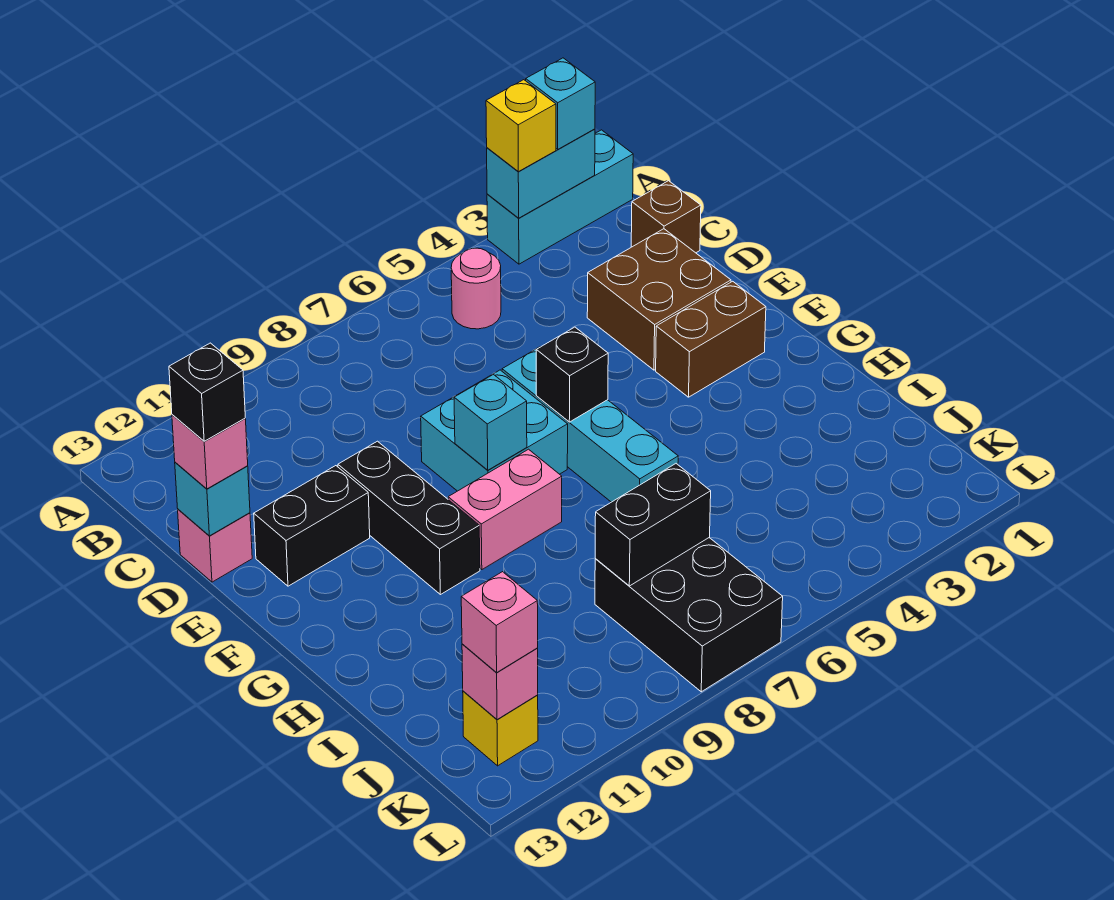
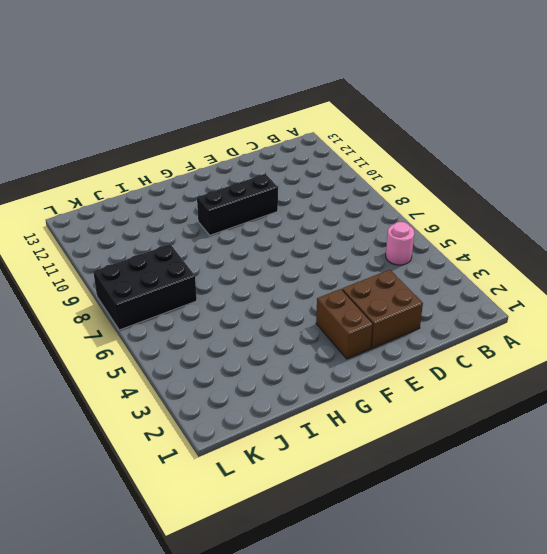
none -> cyan 1x3 brick [487,130,633,264]
none -> brown 1x1 brick [631,181,701,253]
none -> pink 1x1 brick [178,509,252,582]

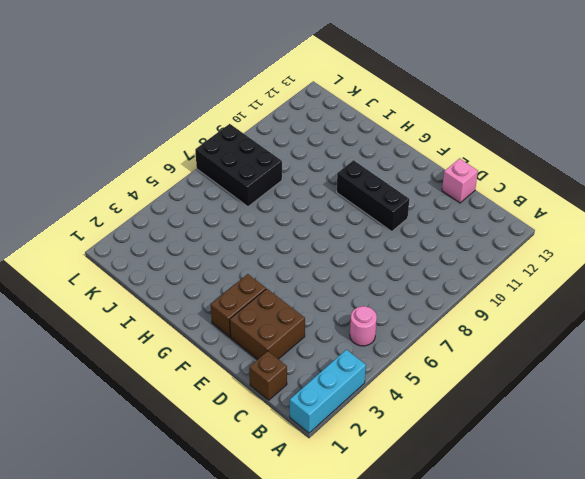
none -> cyan 1x4 brick [502,347,678,502]
none -> cyan 2x2 brick [421,370,568,491]
none -> black 1x2 brick [254,466,370,586]

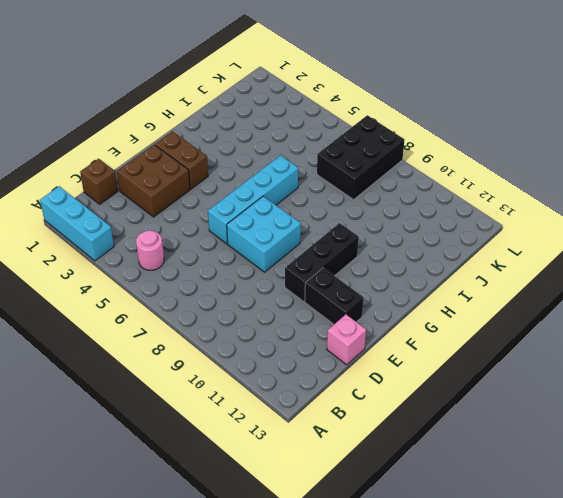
none -> pink 1x2 brick [448,449,562,570]
none -> yellow 1x1 brick [463,691,538,766]
none -> cyan 1x2 brick [487,129,595,218]

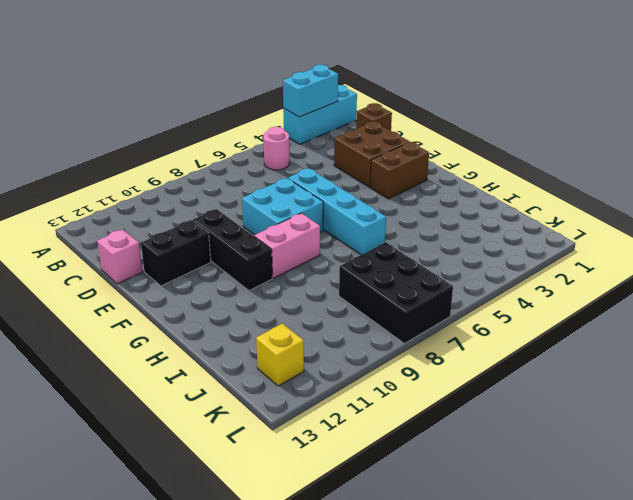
none -> cyan 1x1 brick [175,462,250,536]
none -> black 1x1 brick [536,327,608,422]
none -> cyan 1x1 brick [454,375,527,470]

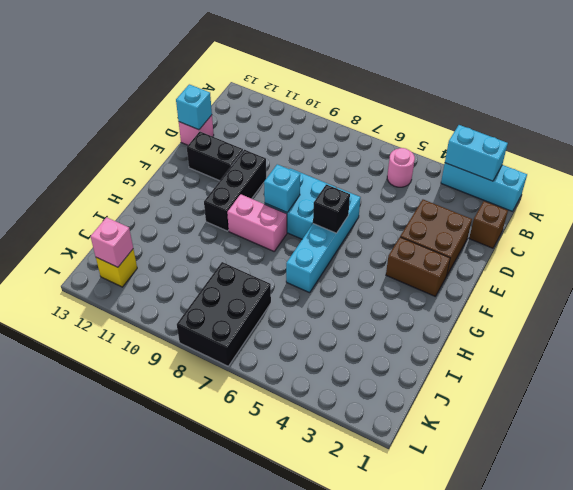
none -> black 1x2 brick [595,464,711,586]
none -> cyan 1x1 brick [526,58,595,149]
none -> yellow 1x1 brick [486,80,556,172]

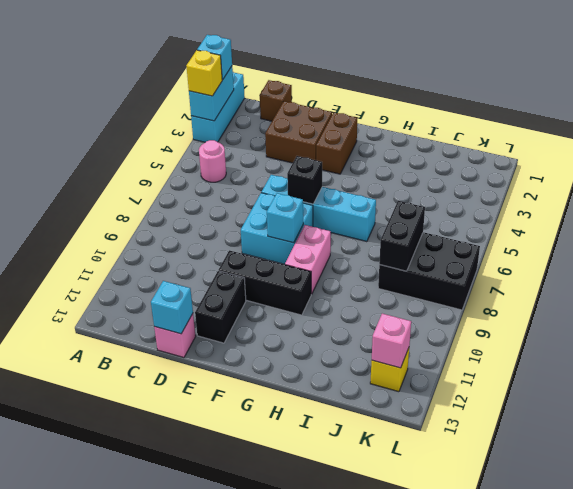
none -> pink 1x1 brick [172,415,248,489]
none -> pink 1x1 brick [461,572,538,672]
none -> black 1x1 brick [169,343,245,441]

